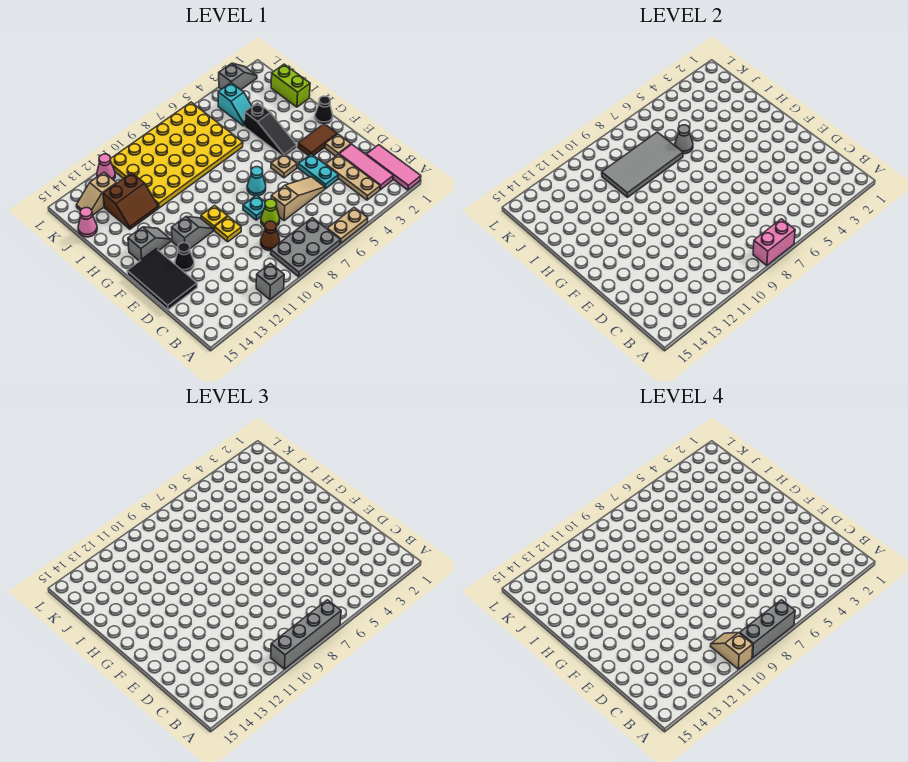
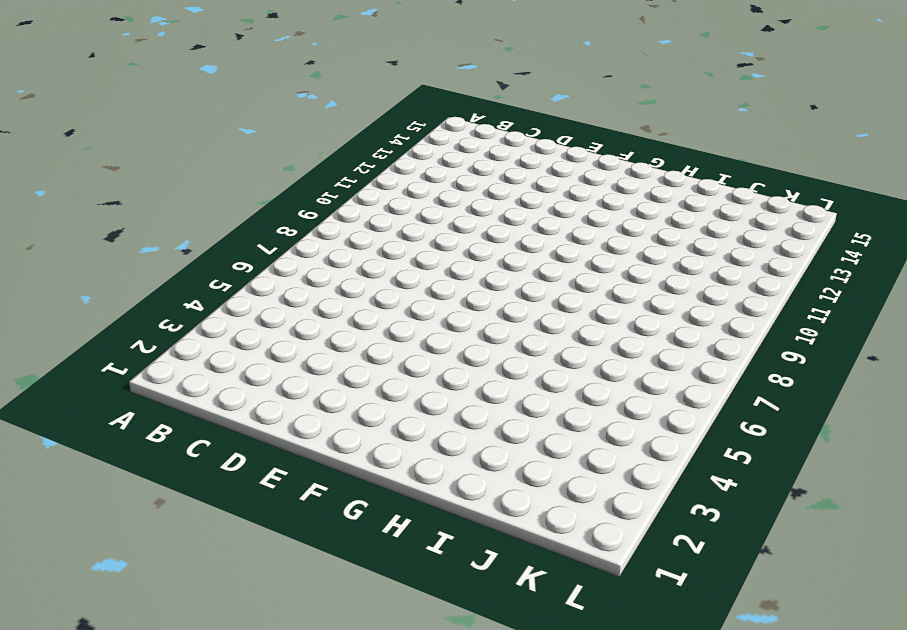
none -> pink 1x3 tile [366,145,421,190]
none -> tan 1x2 plate [327,208,368,243]
none -> grey 2x3 plate [271,218,340,277]
none -> grey 1x1 brick [256,263,284,300]

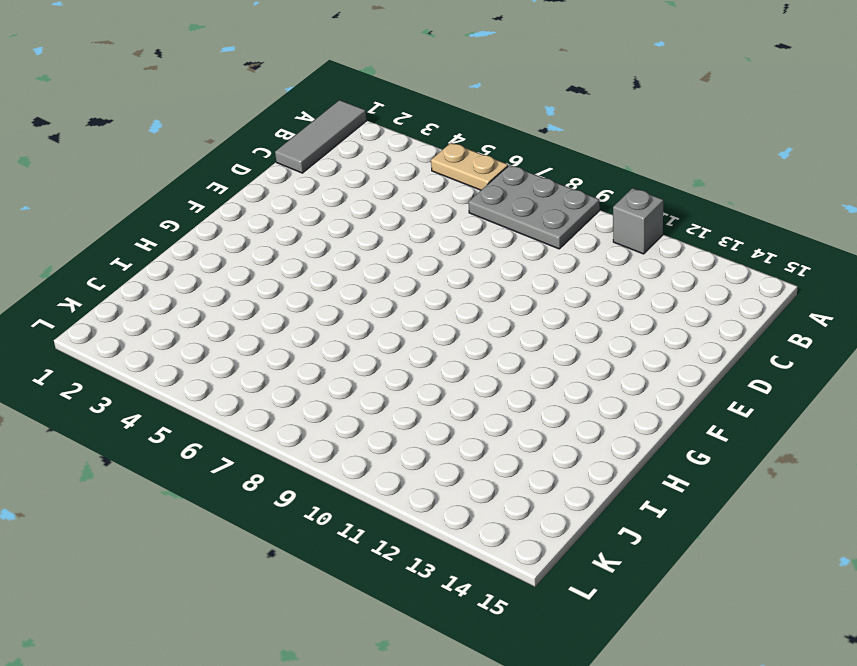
grey 1x3 tile [275,100,367,173] -> pink 1x3 tile [366,145,421,190]
none -> pink 1x3 tile [339,144,393,190]
none -> tan 1x3 plate [326,154,380,200]
none -> brown 1x1 cone [261,221,280,251]
none -> cyan 1x2 plate [298,154,338,189]

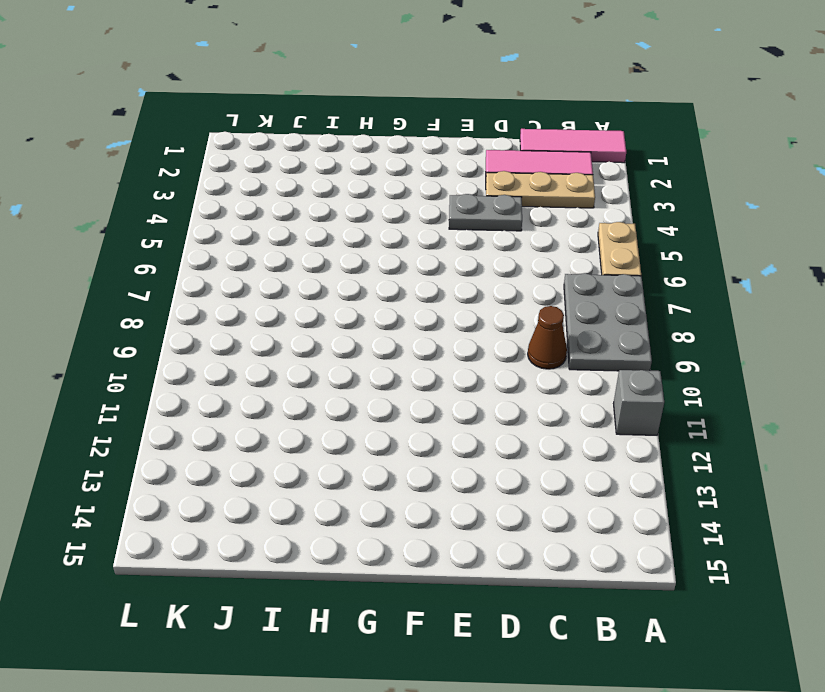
grey 1x2 plate [449,194,522,231] -> cyan 1x2 plate [298,154,338,189]
none -> tan 1x3 slope [271,177,325,220]
none -> lime 1x1 cone [261,199,280,227]
none -> black 2x3 tile [127,249,197,310]
none -> tan 1x1 plate [325,134,351,156]

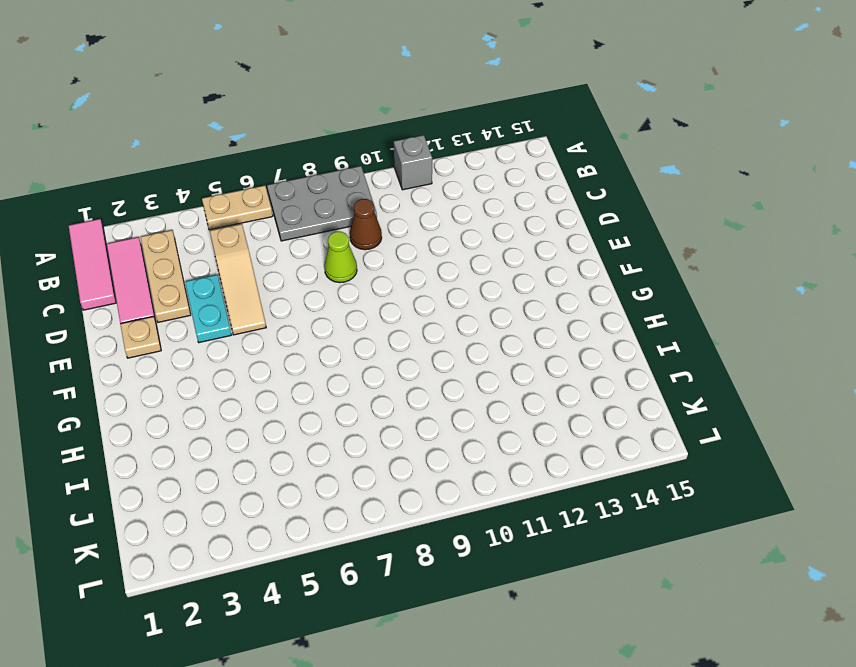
tan 1x3 slope [210,224,266,335] -> tan 1x3 slope turned to [271,177,325,220]
none -> black 2x3 tile [127,249,197,310]
none -> cyan 1x1 plate [243,195,265,220]
none -> yellow 1x1 plate [215,216,241,242]
none -> black 1x1 cone [175,243,194,272]

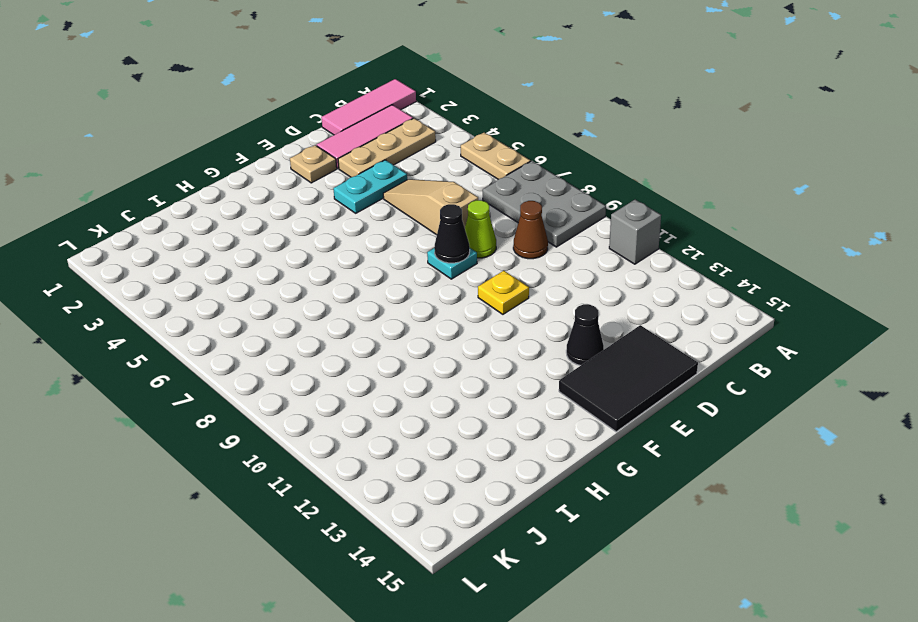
black 1x1 cone [434,204,470,263] -> black 1x1 cone moved to [315,96,333,125]
none -> brown 1x2 tile [298,124,337,156]
none -> tan 1x1 plate [271,154,297,178]
none -> cyan 1x1 cone [247,167,266,196]
none -> yellow 1x1 plate [201,205,228,230]

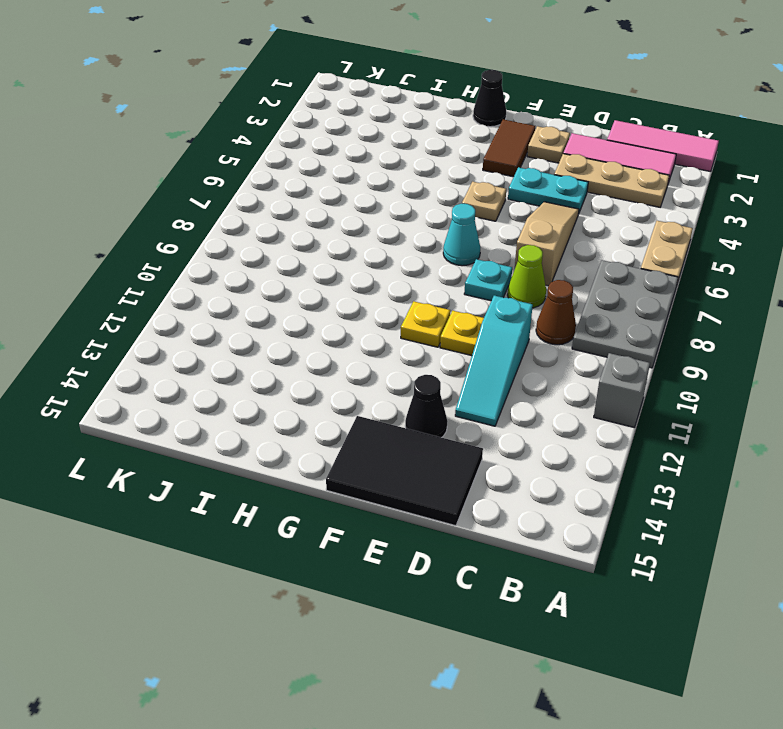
cyan 1x3 slope [455,296,533,426] -> none
none -> grey 1x2 slope [172,217,213,249]
none -> black 1x3 slope [244,103,297,155]
none -> grey 1x2 slope [128,227,171,261]
none -> lime 1x2 brick [271,64,310,107]

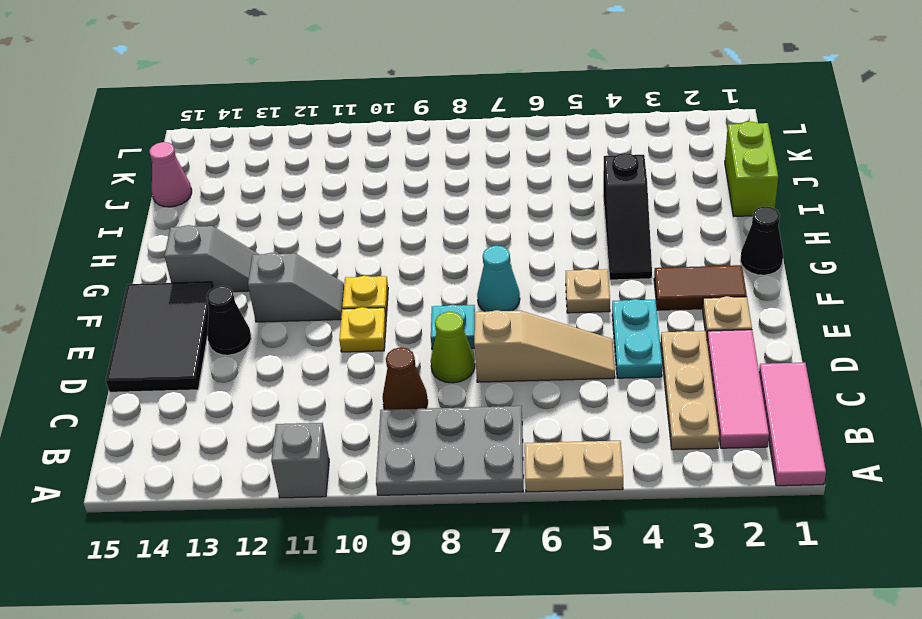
none -> yellow 4x6 plate [111,102,243,208]
none -> brown 2x2 slope [103,173,158,229]
none -> cyan 1x2 slope [218,83,252,126]
none -> tan 1x2 slope [76,173,117,215]

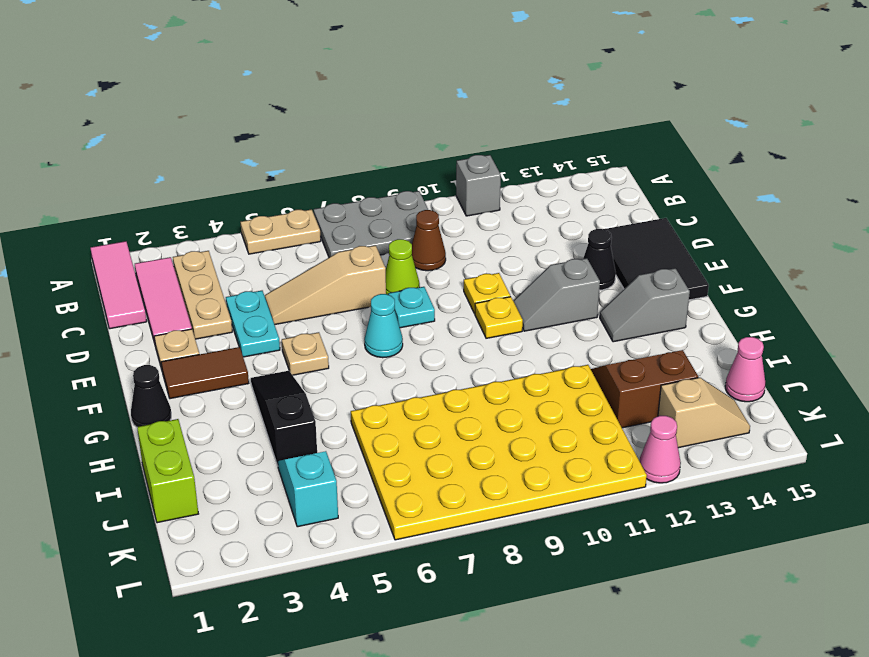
none -> grey 1x2 slope [219,63,257,90]
none -> pink 1x2 brick [753,219,795,266]
none -> grey 1x1 cone [675,125,693,154]
none -> grey 2x4 tile [602,132,683,197]

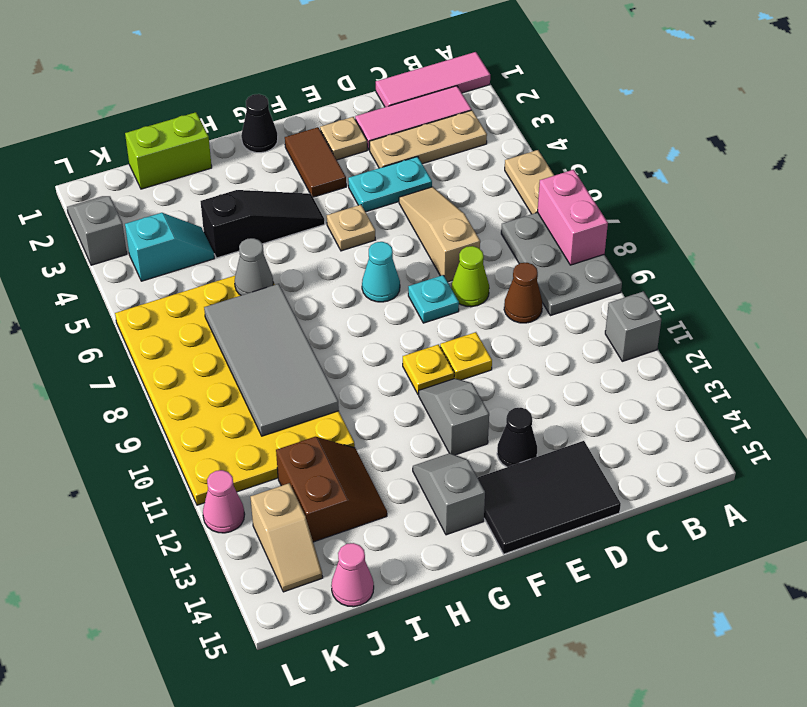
none -> grey 1x4 brick [271,600,341,669]
none -> grey 1x3 brick [740,600,795,658]
none -> tan 1x2 slope [710,633,753,669]

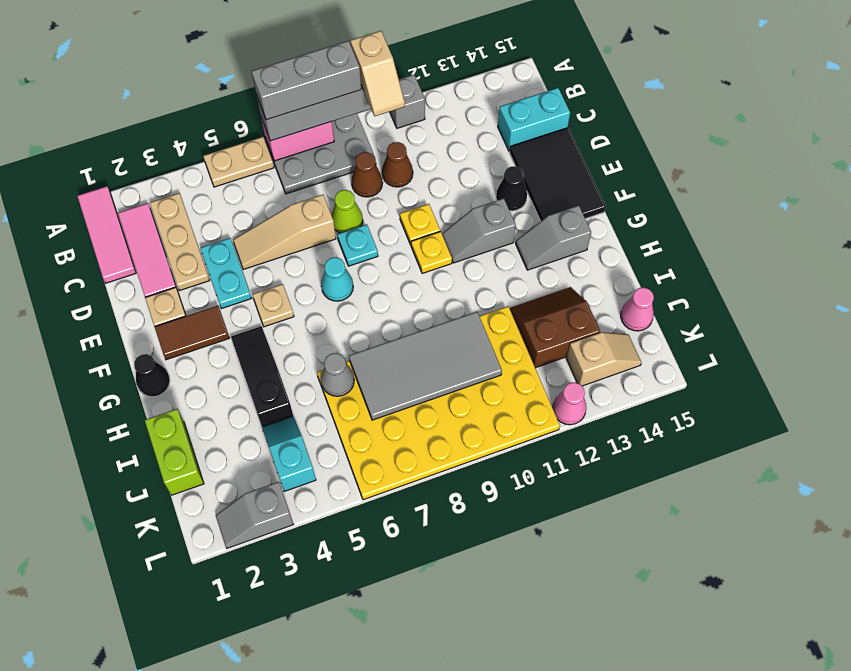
brown 1x1 cone [382,142,413,187] -> none
cyan 1x2 brick [498,88,570,151] -> none

